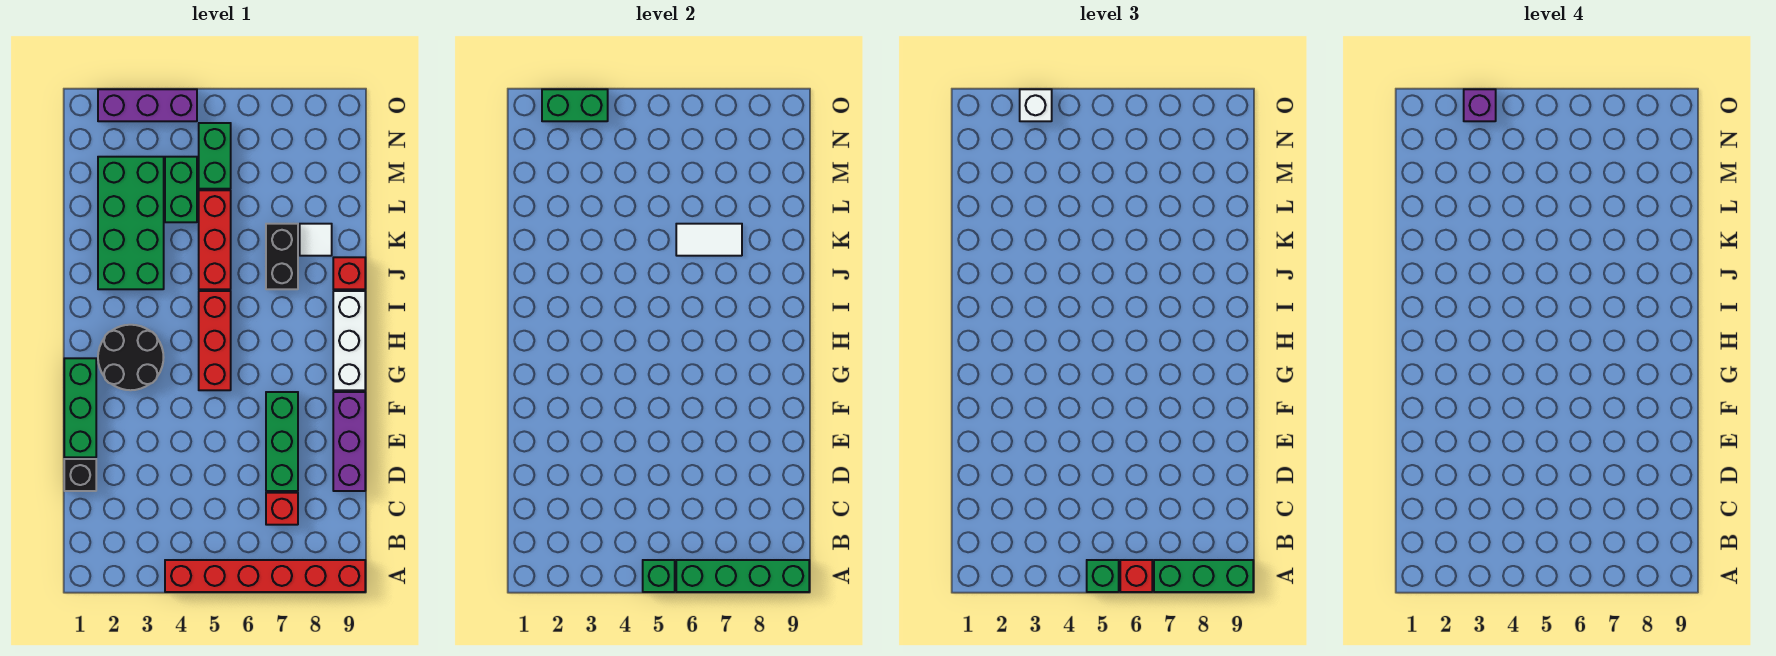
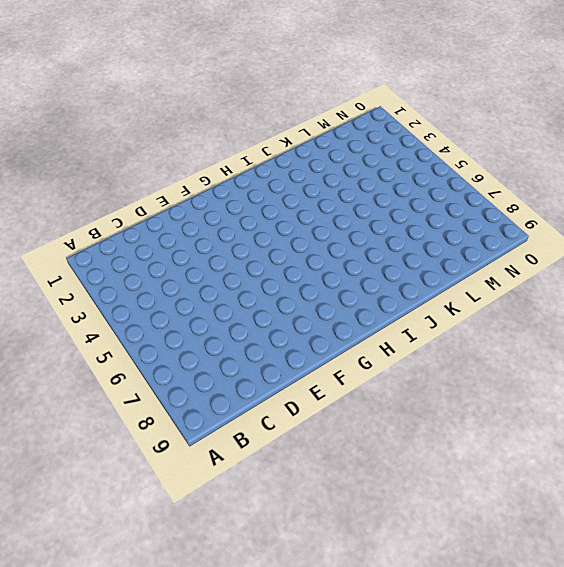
none -> red 1x6 brick [165,560,365,592]
none -> red 1x1 brick [266,493,298,525]
none -> black 1x1 brick [64,459,96,491]

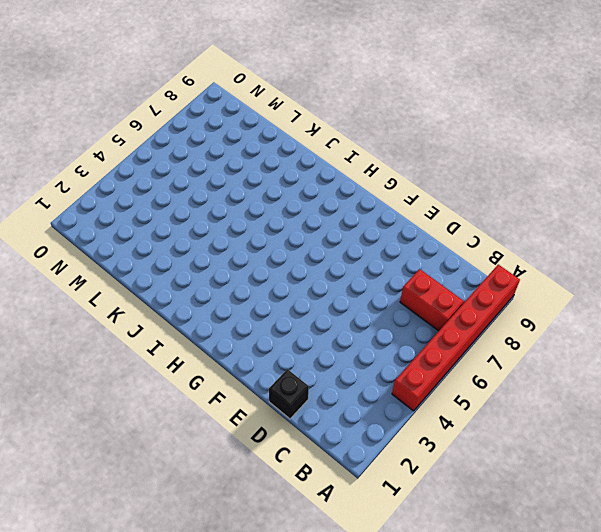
red 1x2 brick [400,269,464,331] -> red 1x1 brick [266,493,298,525]
none -> green 1x3 brick [266,392,298,491]
none -> purple 1x3 brick [333,392,365,491]
none -> green 1x3 brick [64,358,96,457]

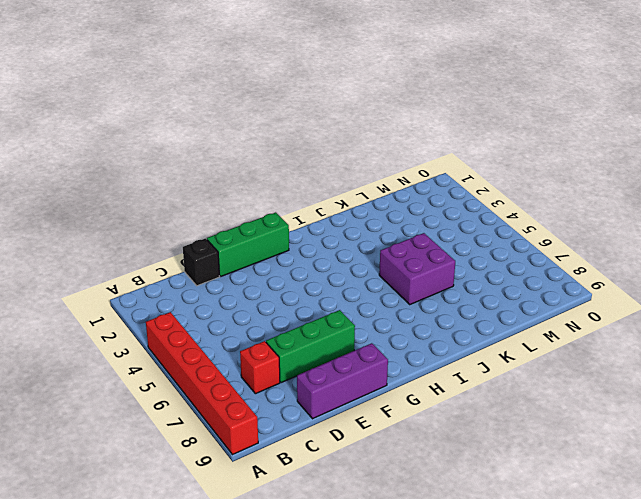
purple 2x2 brick [379,233,455,304] -> red 1x3 brick [199,190,231,289]
none -> black 2x2 round brick [98,325,164,390]
none -> red 1x3 brick [199,291,231,390]
none -> white 1x3 brick [333,291,365,390]

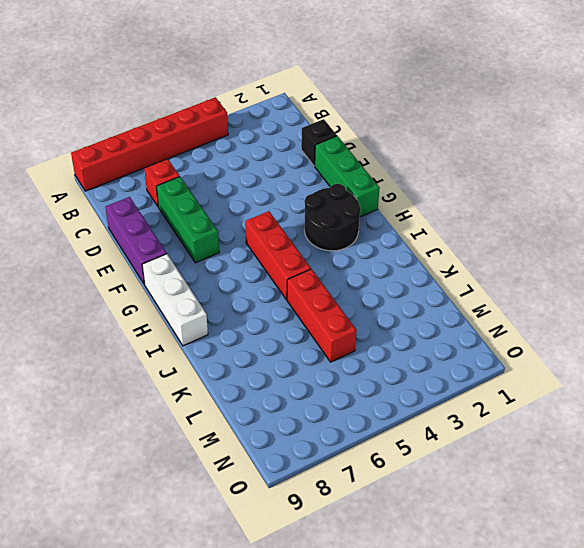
none -> green 2x4 brick [98,157,164,289]
none -> black 1x2 brick [266,224,298,289]
none -> red 1x1 brick [333,257,365,289]

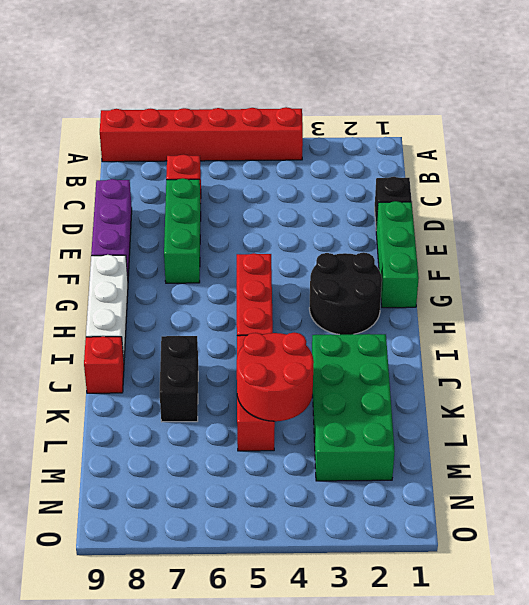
red 2x2 round brick [237,333,314,422] -> none
none -> white 1x1 tile [300,224,332,256]
none -> green 1x2 brick [165,157,197,222]
none -> green 1x2 brick [199,123,231,189]

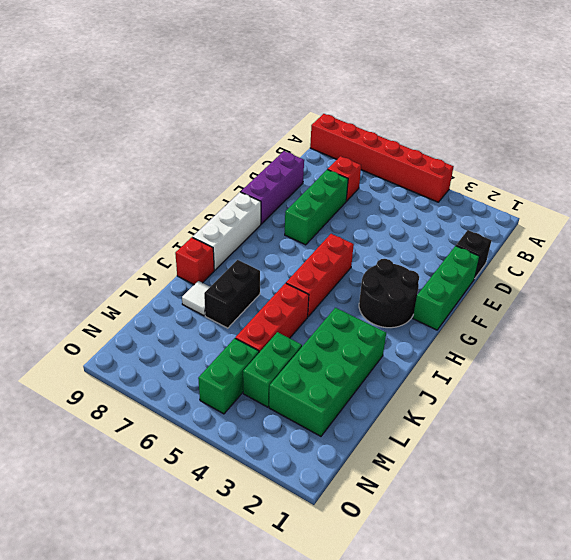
none -> purple 1x3 brick [98,89,197,121]
none -> green 1x1 brick [643,560,675,592]
none -> green 1x4 brick [676,560,809,592]

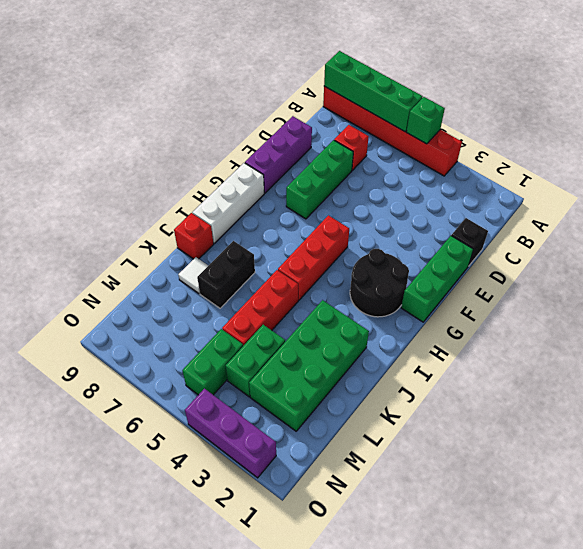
none -> white 1x2 tile [676,224,742,256]
none -> green 1x2 brick [542,89,608,121]
none -> green 1x1 brick [1087,560,1119,592]

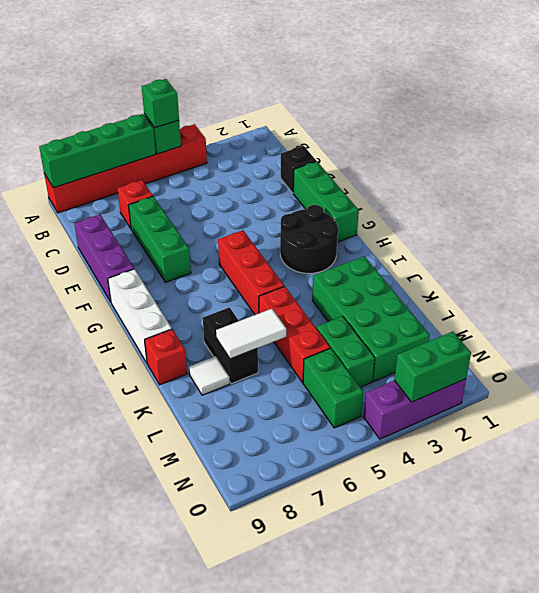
none -> red 1x1 brick [1120,560,1152,592]
none -> green 1x3 brick [1154,560,1253,592]
none -> white 1x1 brick [1020,89,1052,121]

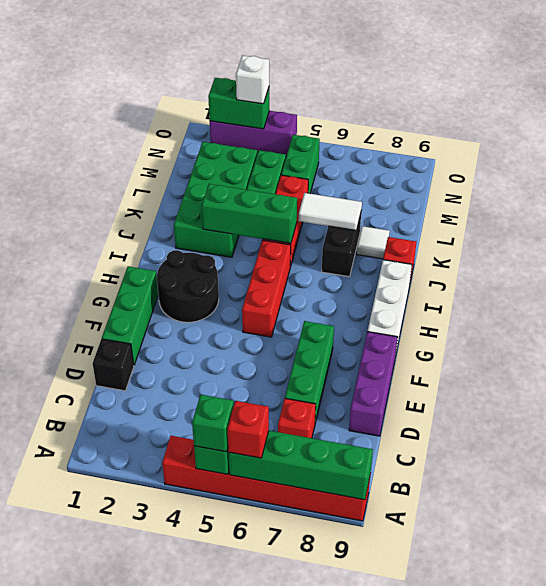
green 1x3 brick [202,184,297,243] -> green 1x3 brick moved to [1154,560,1253,592]
none -> purple 1x1 brick [1464,89,1496,121]

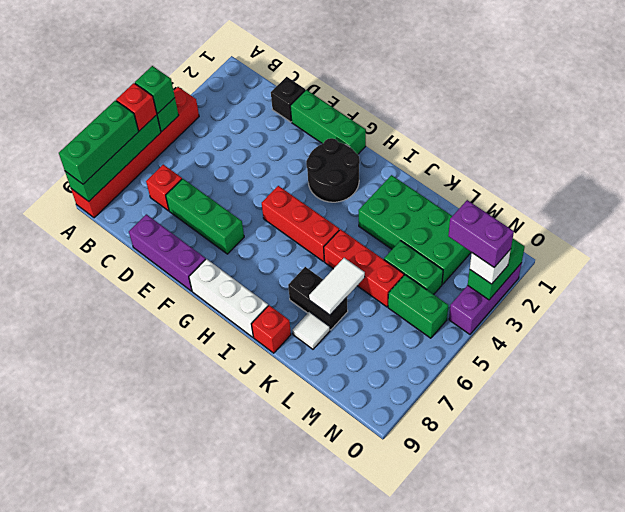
purple 1x2 brick [448,200,514,267] -> purple 1x1 brick [1464,89,1496,121]

